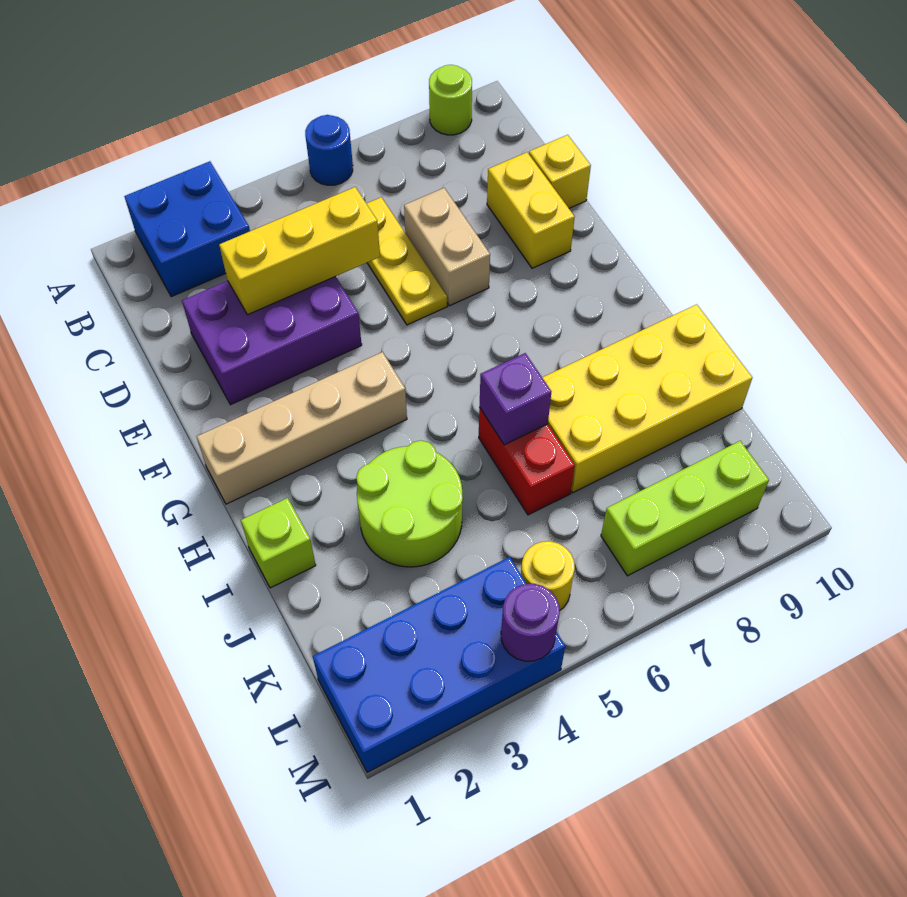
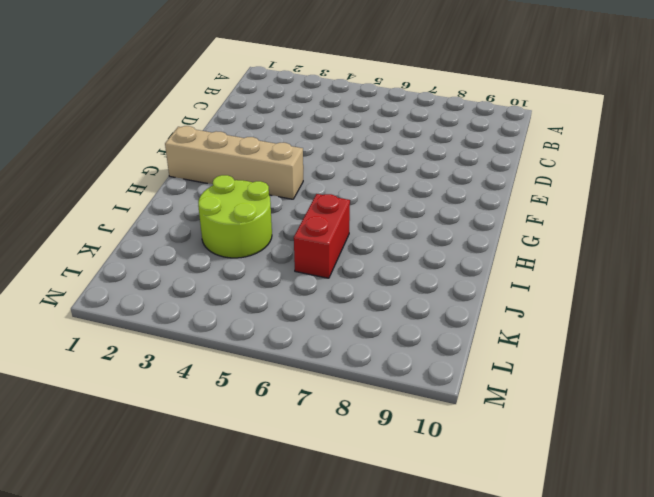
none -> blue 2x2 brick [124,161,250,297]
none -> blue 1x1 round brick [305,115,353,185]
none -> lime 1x1 round brick [429,65,472,135]

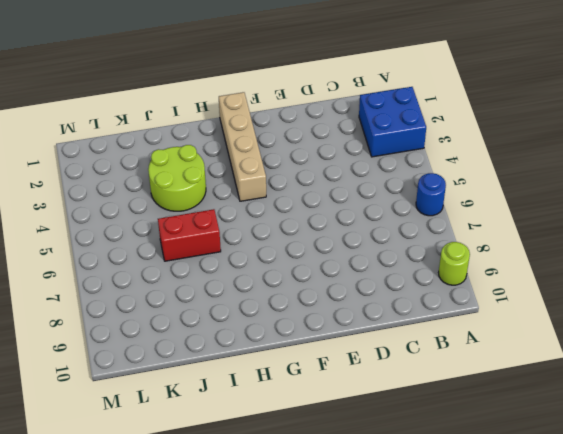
none -> yellow 1x3 plate [366,197,447,325]
none -> purple 2x3 brick [182,276,362,405]
none -> tan 1x2 brick [404,188,490,306]

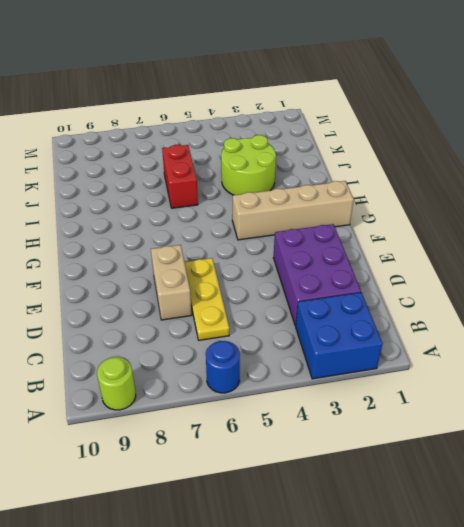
purple 2x3 brick [273,224,361,326] -> purple 2x3 brick turned to [182,276,362,405]
none -> yellow 1x2 brick [487,152,575,268]
none -> yellow 1x1 brick [529,135,591,208]
none -> lime 1x1 brick [241,498,316,588]

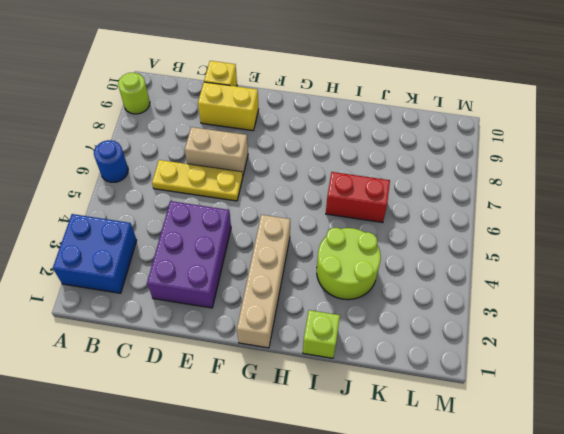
none -> yellow 2x4 brick [542,304,752,493]
none -> blue 2x4 brick [313,557,565,772]
none -> yellow 1x1 round brick [521,541,575,611]

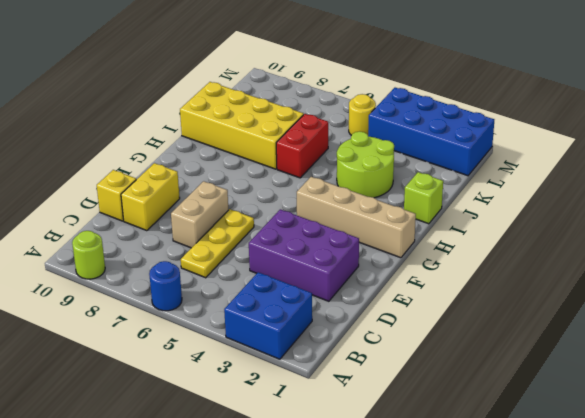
none -> lime 1x3 brick [601,441,769,576]
none -> yellow 1x3 brick [219,187,380,315]
none -> purple 1x1 brick [479,353,551,445]

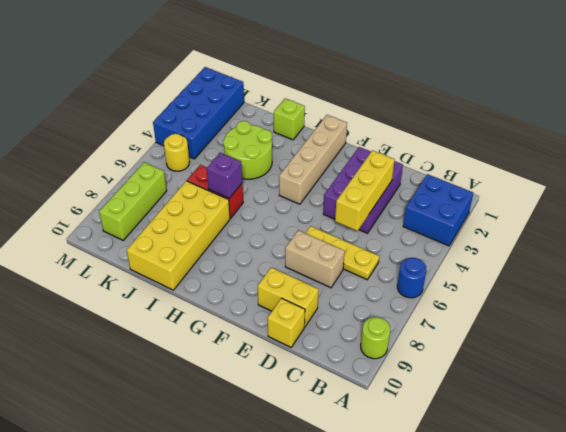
none -> purple 1x1 round brick [501,584,560,661]

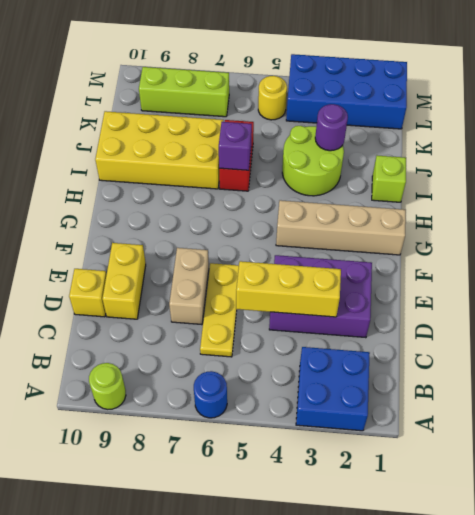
purple 1x1 round brick [315,104,348,151] -> purple 1x1 round brick moved to [501,584,560,661]

